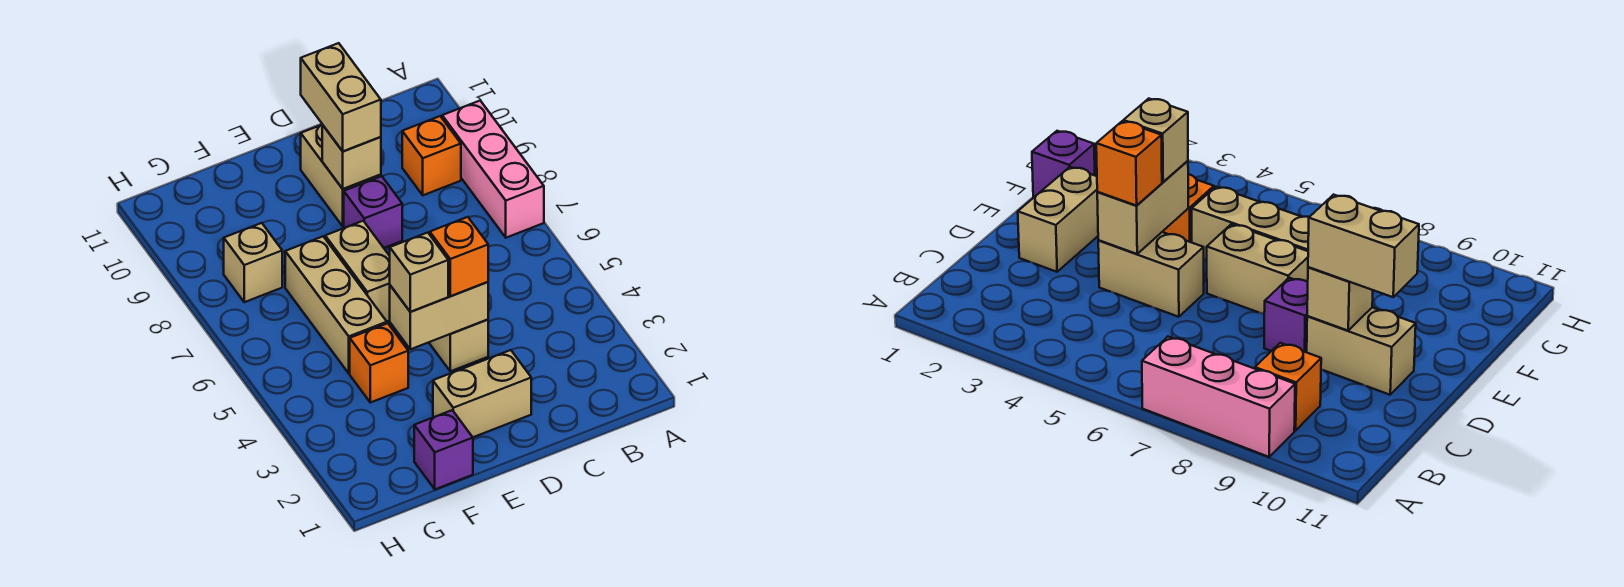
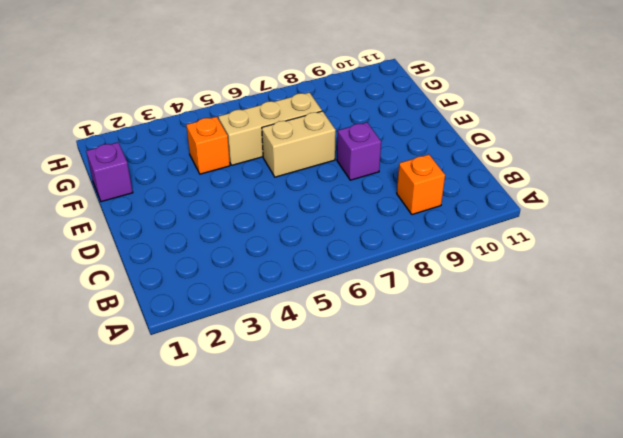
none -> pink 1x3 brick [442,101,544,238]
none -> tan 1x2 brick [433,350,531,437]
none -> tan 1x2 brick [429,320,488,371]

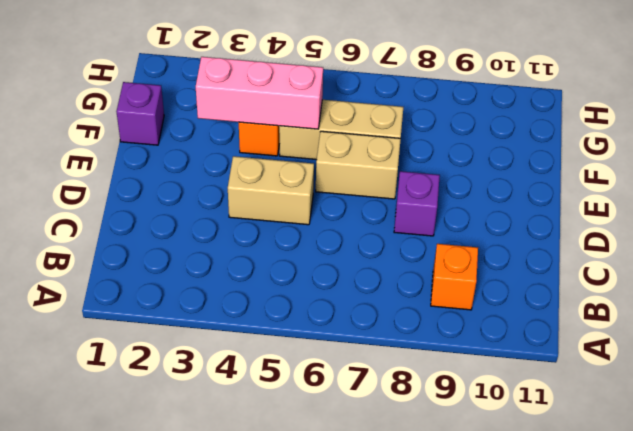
pink 1x3 brick [196,57,323,129] -> pink 1x3 brick moved to [442,101,544,238]
none -> tan 1x2 brick [433,350,531,437]
none -> tan 1x2 brick [301,125,381,226]
none -> tan 1x1 brick [224,223,282,302]

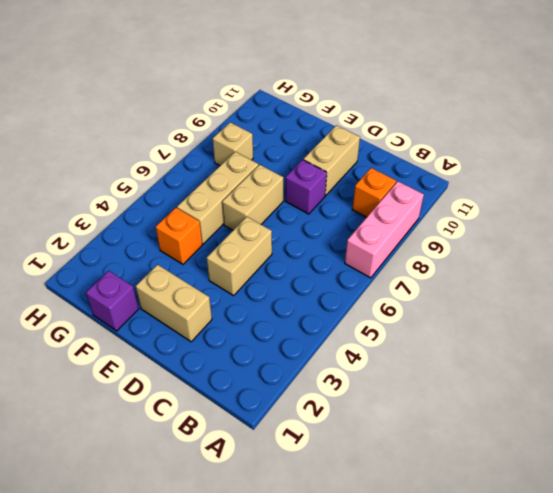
none -> tan 1x2 brick [390,282,488,349]
none -> tan 1x1 brick [322,125,381,189]
none -> orange 1x1 brick [430,217,488,296]

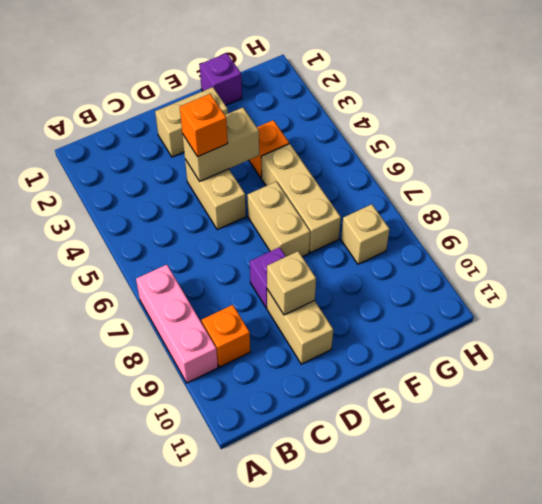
none -> tan 1x2 brick [301,43,381,151]
none -> tan 1x1 brick [390,233,448,312]

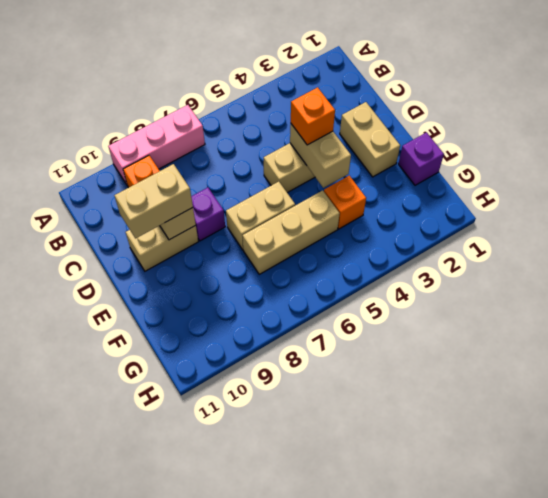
none -> tan 1x1 brick [224,223,282,302]
none -> tan 1x1 brick [390,233,448,312]

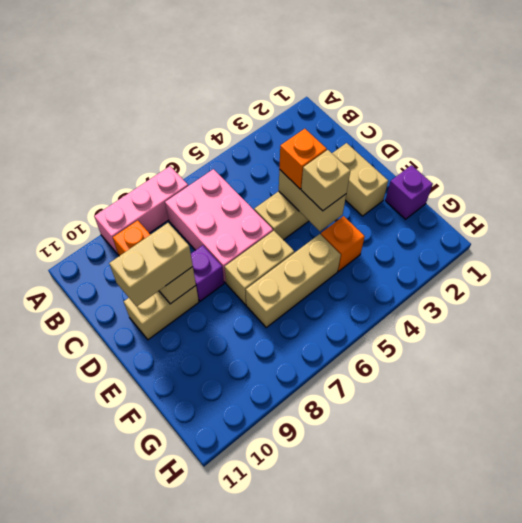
pink 2x3 brick [165,169,273,283] -> none
none -> tan 1x1 brick [224,223,282,302]

